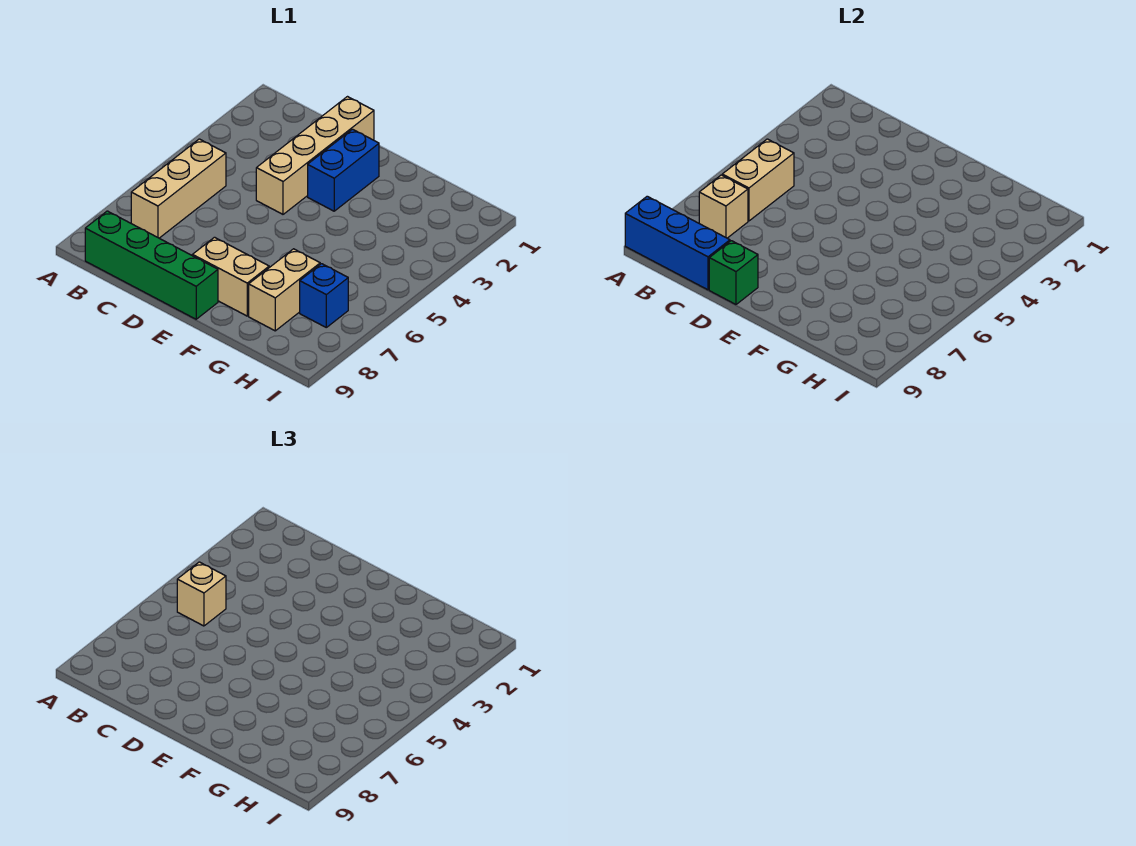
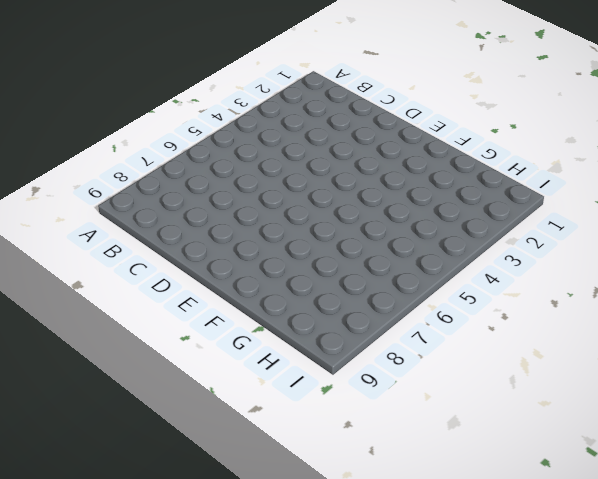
none -> tan 1x3 brick [131,139,226,238]
none -> green 1x4 brick [85,211,218,319]
none -> tan 1x4 brick [256,97,374,214]

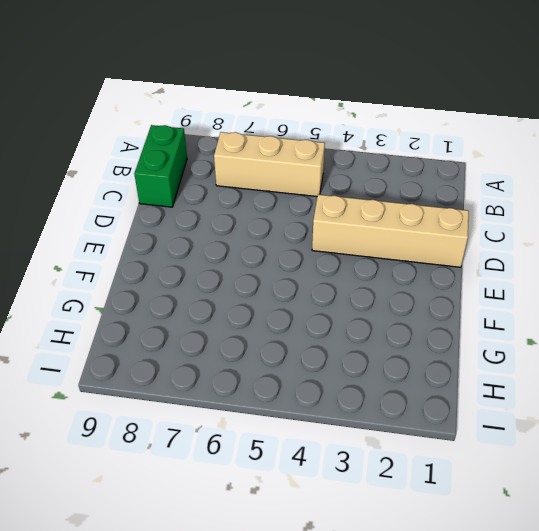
green 1x2 brick [134,125,187,207] -> green 1x4 brick [85,211,218,319]
none -> blue 1x2 brick [308,129,379,211]
none -> tan 1x2 brick [192,237,269,316]
none -> tan 1x2 brick [249,249,320,331]

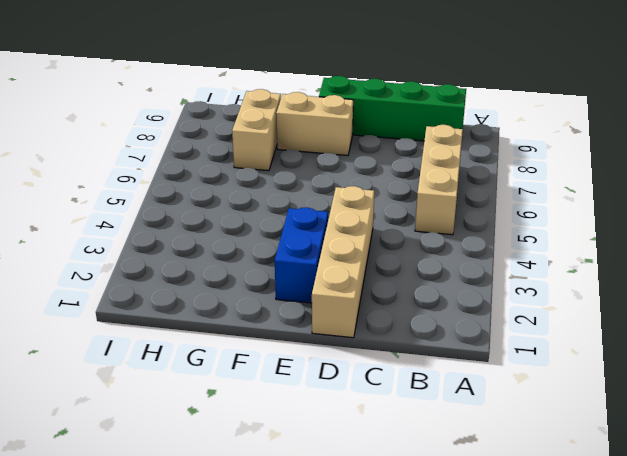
none -> blue 1x1 brick [300,264,348,327]
none -> blue 1x3 brick [625,196,730,290]
none -> tan 1x2 brick [722,139,794,221]

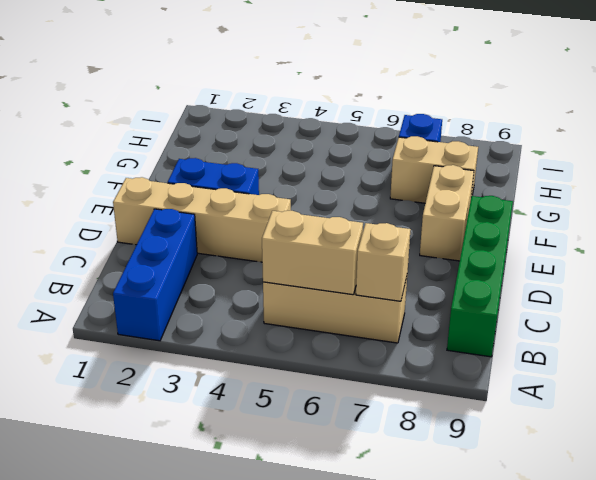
blue 1x3 brick [113,209,197,341] -> blue 1x3 brick moved to [625,196,730,290]
none -> green 1x1 brick [709,241,758,304]
none -> tan 1x1 brick [177,562,226,626]

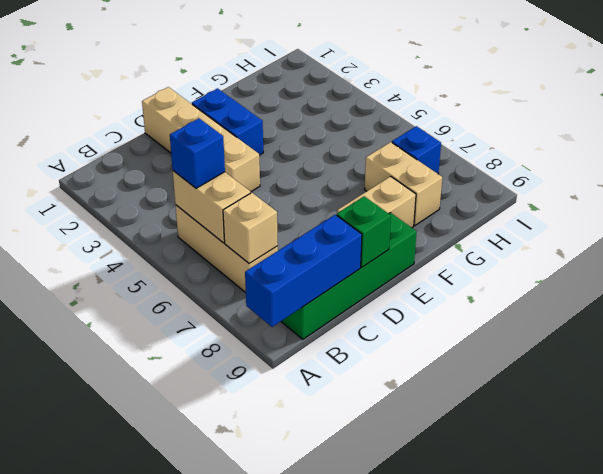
blue 1x1 brick [170,118,225,188] -> tan 1x1 brick [177,562,226,626]

